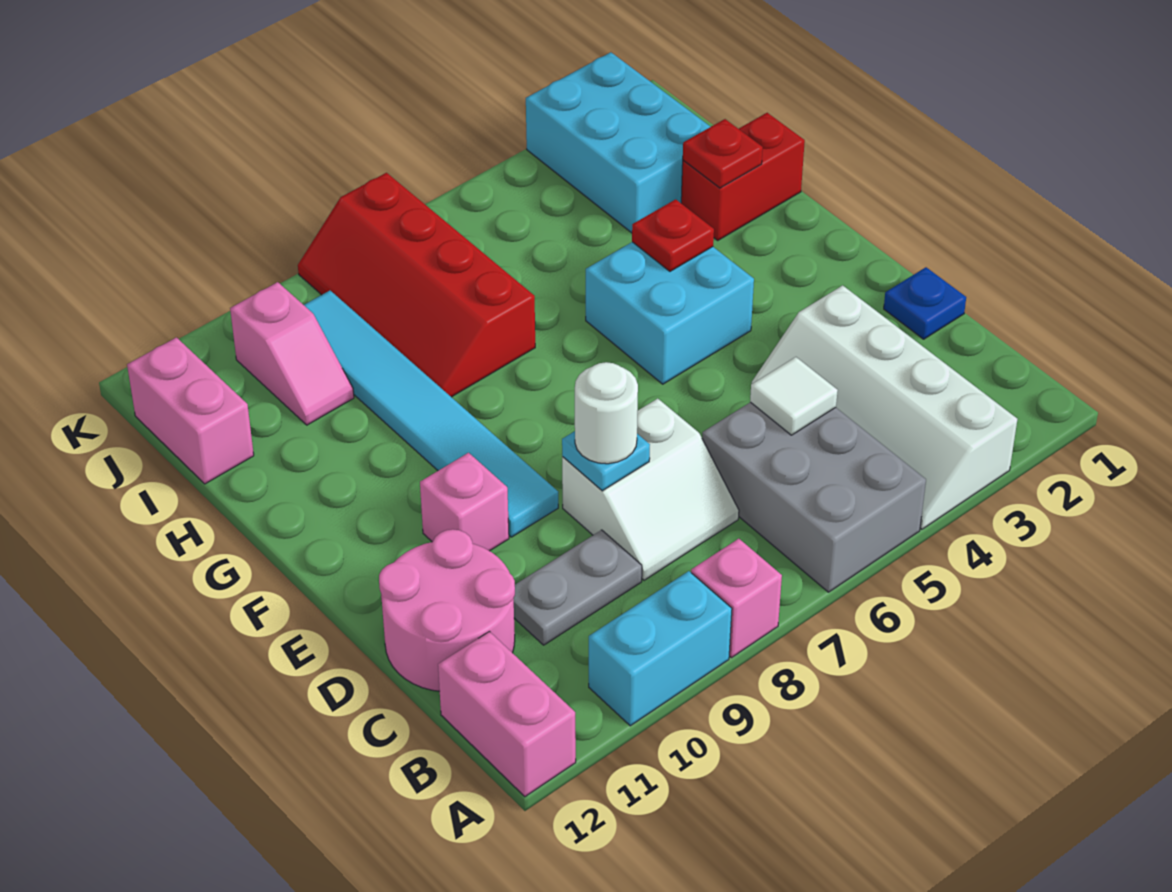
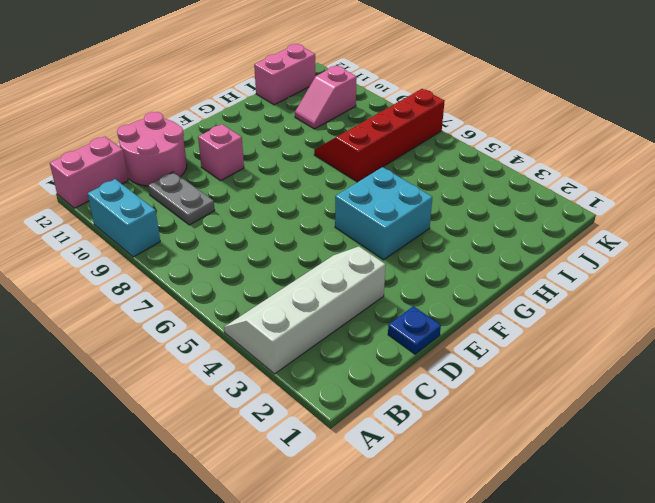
none -> grey 2x3 brick [702,402,926,592]
none -> pink 1x1 brick [691,539,782,658]
none -> white 2x2 slope [562,398,739,580]

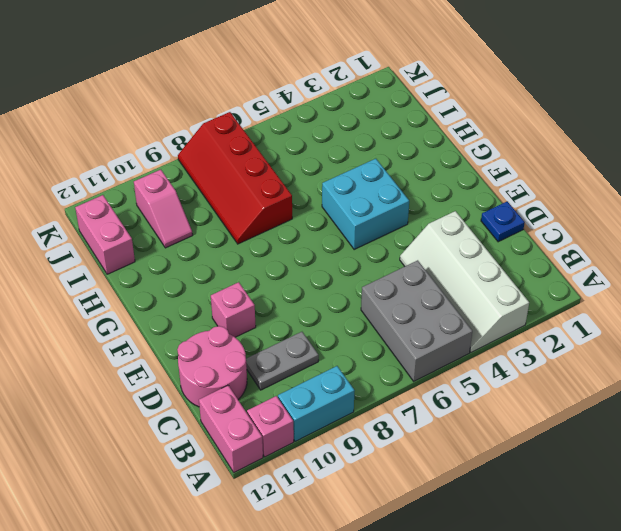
pink 1x1 brick [247,396,294,457] -> pink 1x1 brick moved to [691,539,782,658]
none -> white 2x2 slope [562,398,739,580]
none -> cyan 1x6 tile [304,291,558,537]
none -> red 1x2 brick [681,113,805,240]

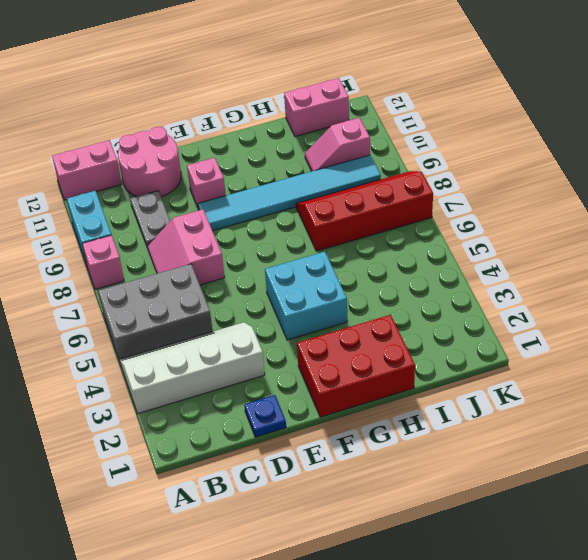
pink 2x2 slope [147,209,225,285] -> white 2x2 slope [562,398,739,580]
red 2x3 brick [297,315,415,417] -> red 1x2 brick [681,113,805,240]
none -> cyan 2x3 brick [526,52,710,233]
none -> white 1x1 tile [750,357,838,435]
none -> cyan 1x1 plate [562,431,650,491]

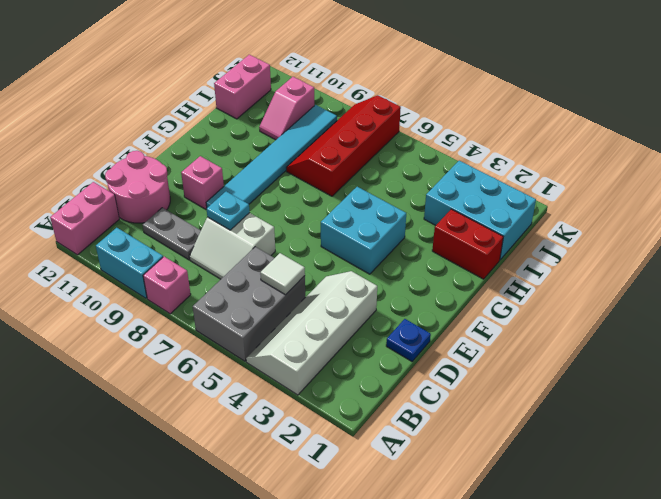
cyan 2x3 brick [424,161,536,260] -> cyan 2x3 brick turned to [526,52,710,233]
none -> red 1x1 plate [632,199,714,271]
none -> red 1x1 plate [683,119,763,188]
none -> white 1x1 round brick [575,362,638,464]

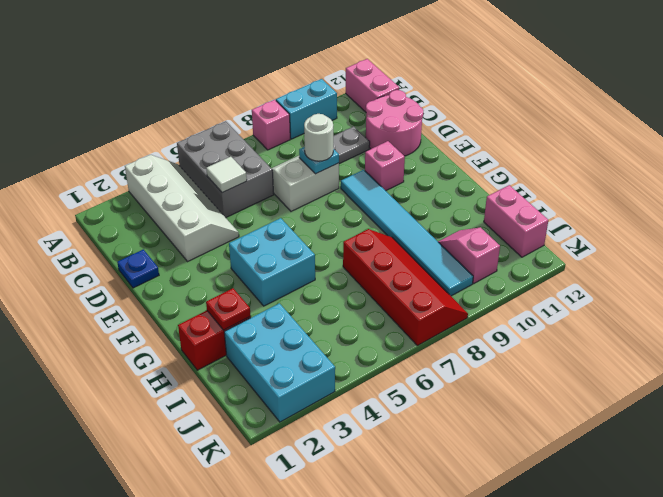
none -> red 1x1 plate [632,199,714,271]

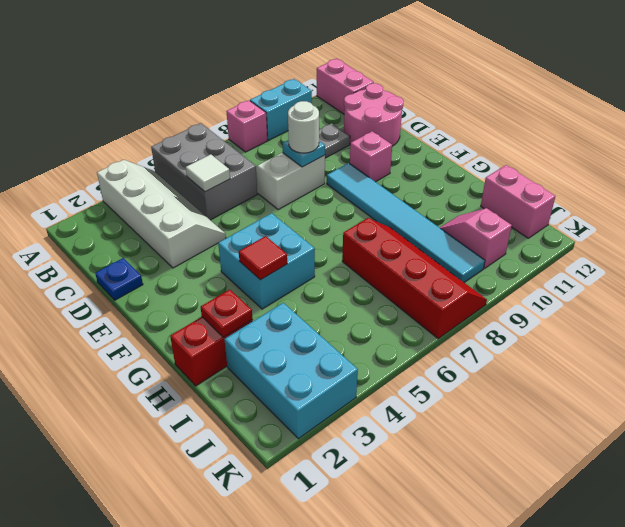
red 1x1 tile [239,236,287,280] -> red 1x1 plate [632,199,714,271]

